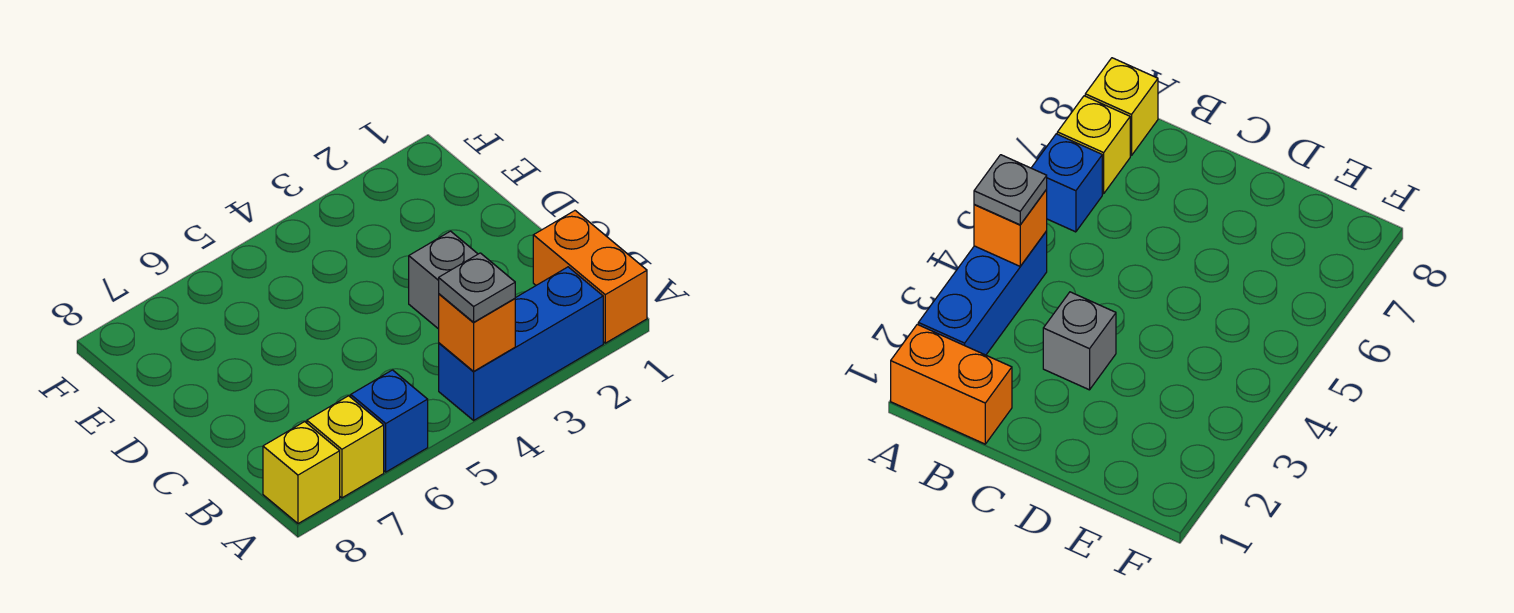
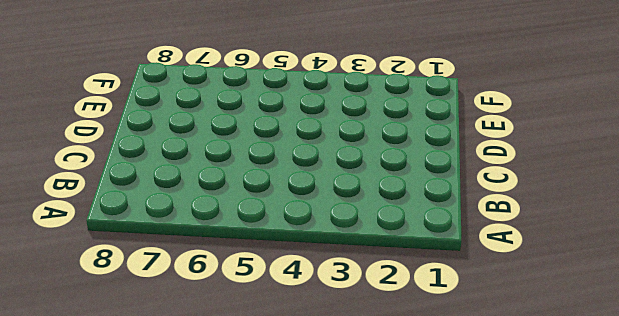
none -> orange 1x2 brick [533,211,647,343]
none -> blue 1x3 brick [439,267,603,420]

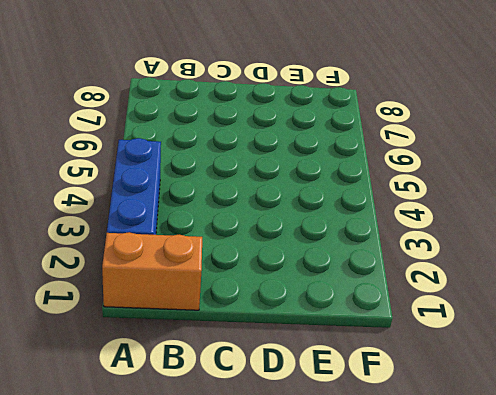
none -> blue 1x1 brick [351,370,428,472]
none -> yellow 1x1 brick [307,396,384,498]

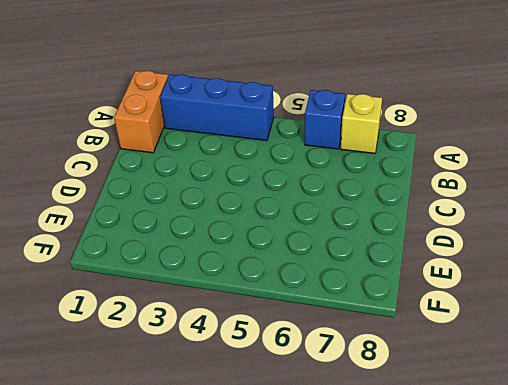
none -> yellow 1x1 brick [263,422,340,524]
none -> grey 1x1 brick [409,231,478,329]

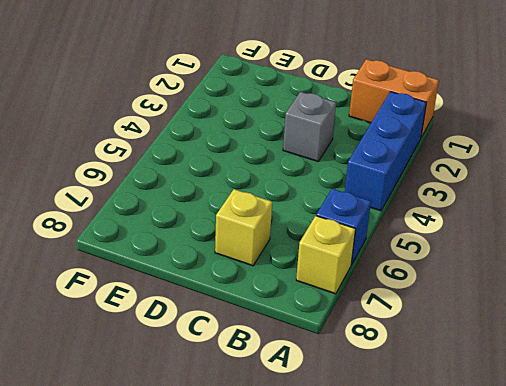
yellow 1x1 brick [215,189,272,266] -> yellow 1x1 brick moved to [263,422,340,524]
none -> orange 1x1 brick [439,294,515,372]
none -> grey 1x1 plate [439,253,515,322]

